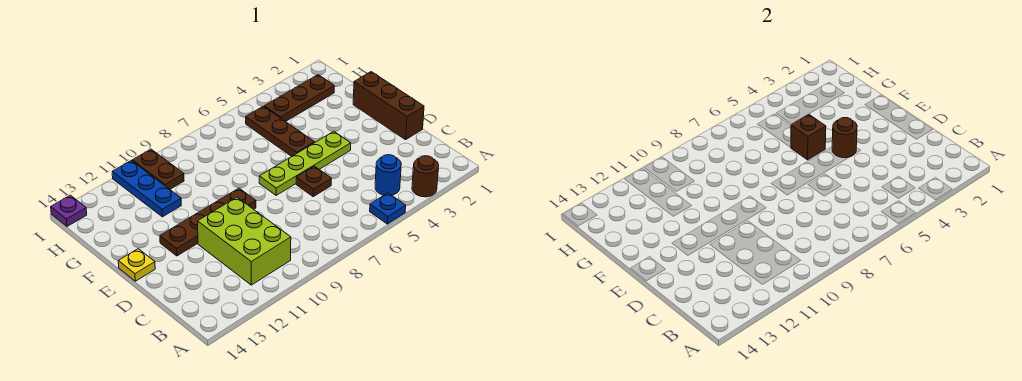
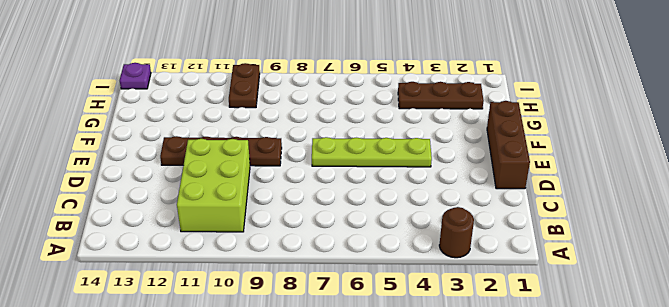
none -> blue 1x1 plate [370,193,406,224]
none -> blue 1x1 round brick [375,155,401,195]
none -> brown 1x1 plate [296,166,331,196]

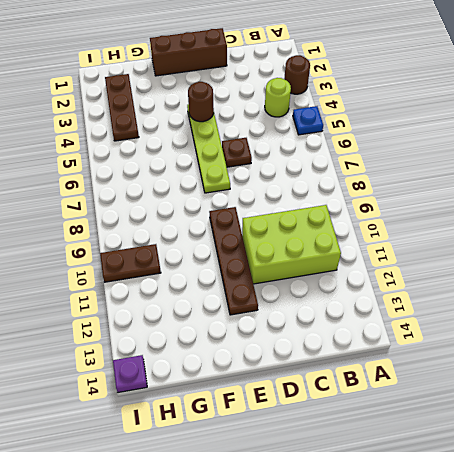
lime 1x1 round brick [265,78,291,117] -> blue 1x1 round brick [375,155,401,195]
none -> yellow 1x1 plate [118,249,155,281]
none -> brown 1x3 plate [246,106,315,156]
none -> blue 1x3 plate [112,161,181,217]

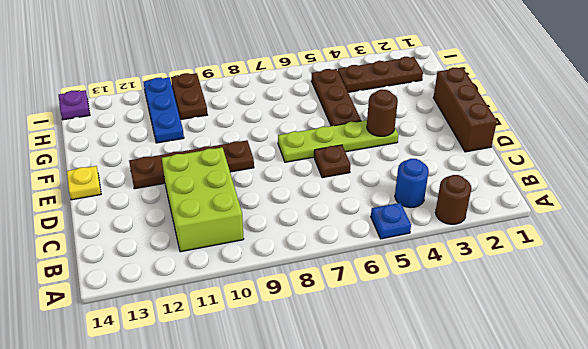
none -> brown 1x1 brick [791,115,826,160]

